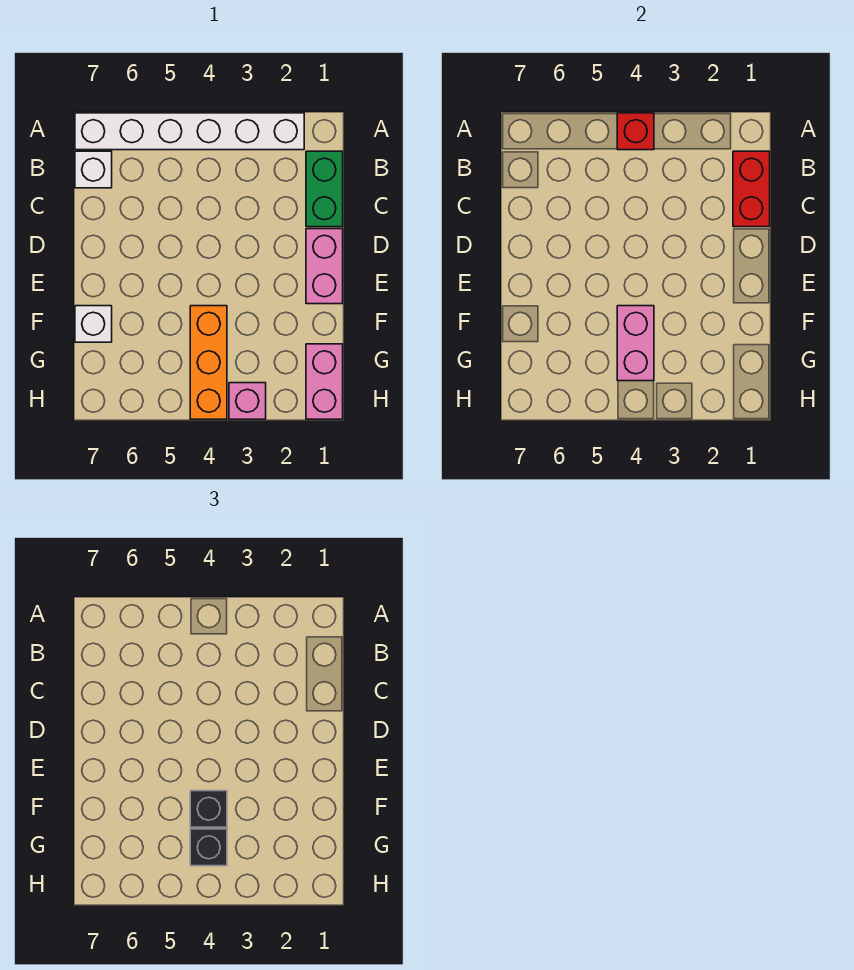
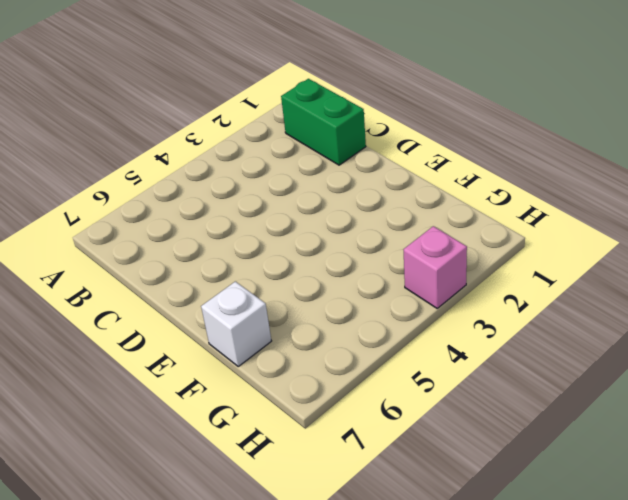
none -> white 1x6 brick [75,113,304,150]
none -> white 1x1 brick [75,151,112,188]
none -> pink 1x2 brick [306,229,343,304]

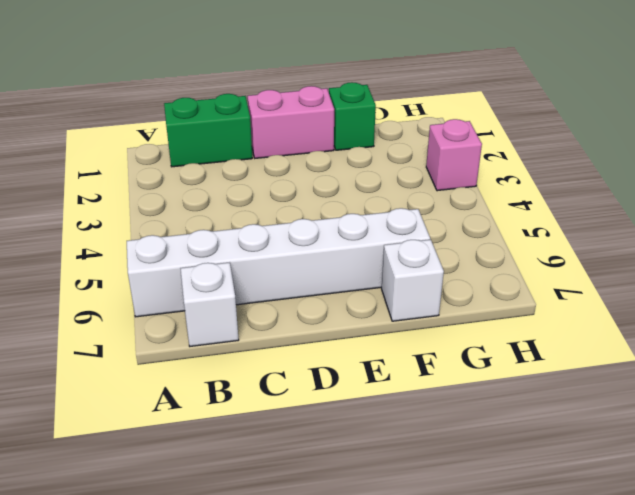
white 1x6 brick [127,208,430,317] -> white 1x6 brick turned to [75,113,304,150]
green 1x1 brick [329,82,376,150] -> none
none -> orange 1x3 brick [190,306,227,419]
none -> pink 1x2 brick [306,344,343,419]
none -> red 1x1 brick [617,113,654,150]

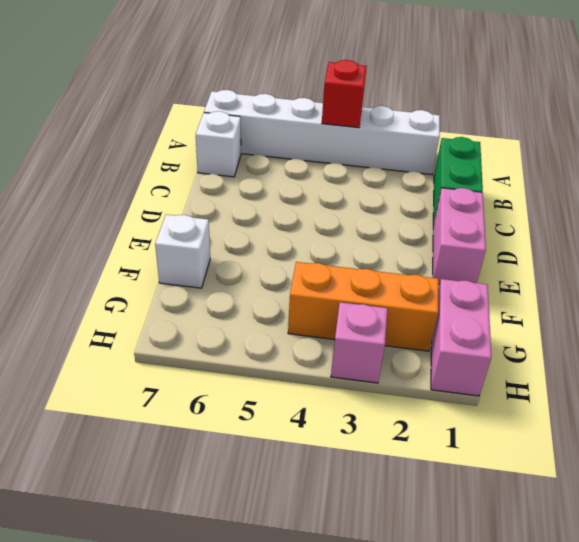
orange 1x3 brick [288,262,439,351] -> orange 1x3 brick turned to [190,306,227,419]
none -> red 1x2 brick [733,151,770,227]
none -> pink 1x2 brick [617,306,654,381]
none -> black 1x1 brick [190,791,227,827]

